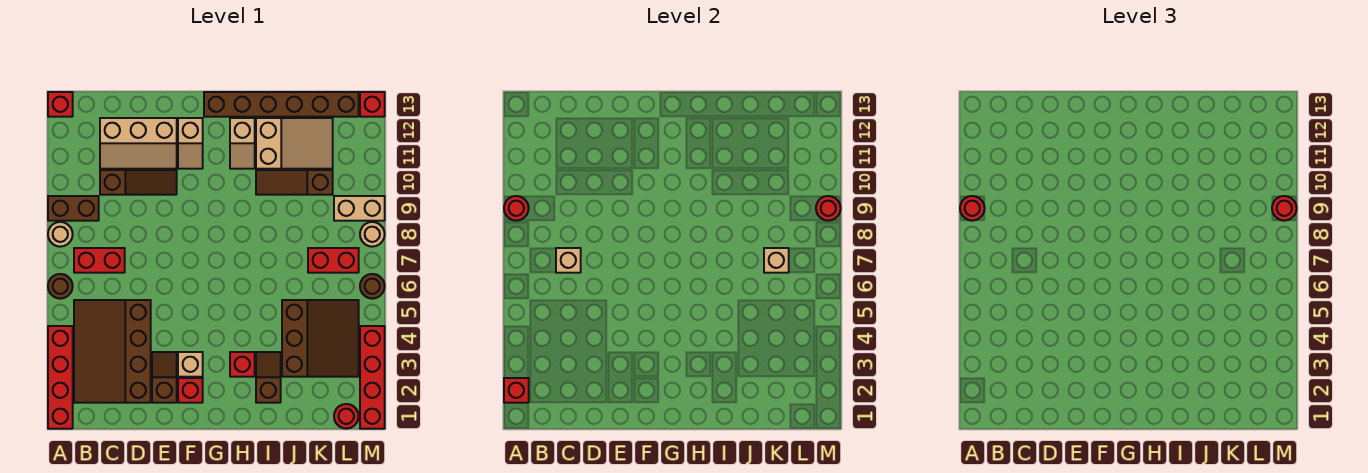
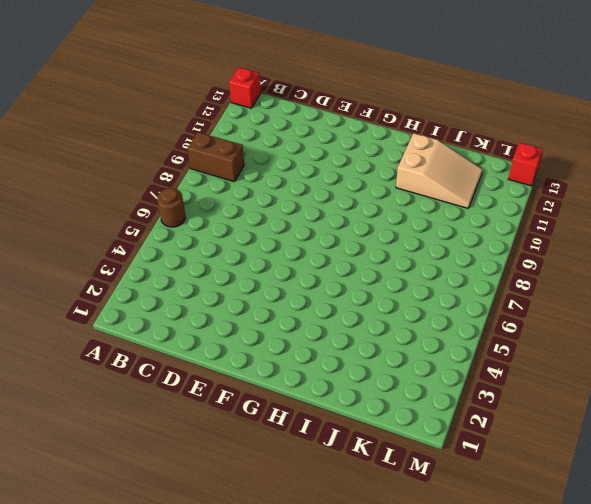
none -> red 1x4 brick [48,326,73,429]
none -> tan 1x1 round brick [48,222,73,247]
none -> brown 3x4 slope [74,300,151,403]
none -> red 1x2 brick [74,248,125,273]

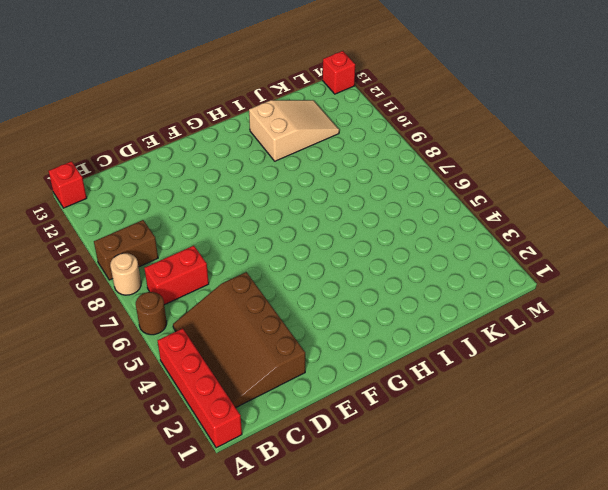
none -> brown 1x3 slope [100,170,177,195]
none -> tan 2x3 slope [100,118,177,169]
none -> brown 1x2 slope [152,352,177,403]
none -> red 1x1 brick [178,378,203,403]

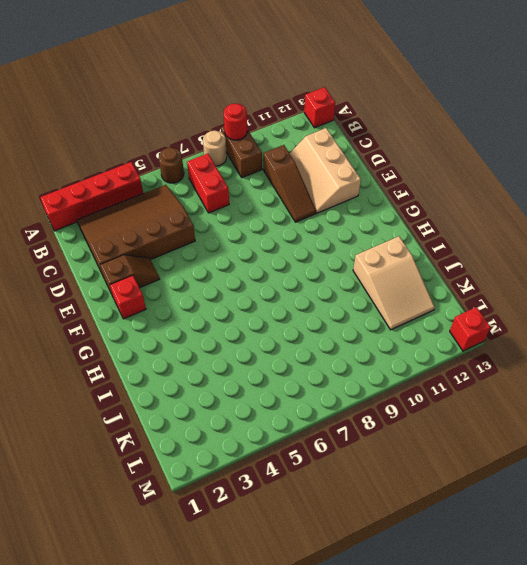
none -> tan 1x1 brick [178,352,203,377]
none -> tan 1x2 slope [178,118,203,169]
none -> brown 1x6 brick [204,92,359,117]
none -> red 1x1 brick [230,352,255,377]

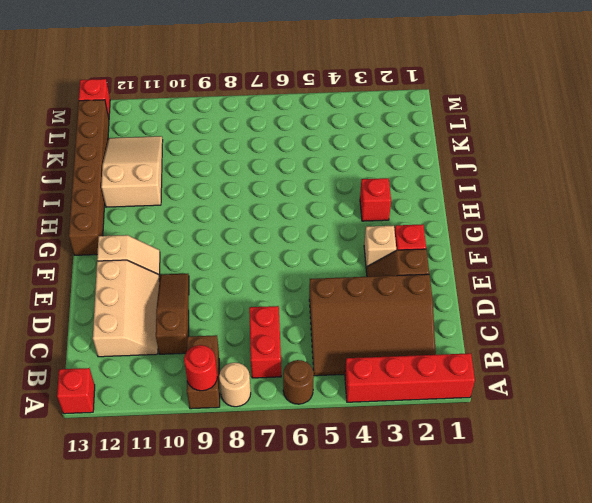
none -> tan 1x2 slope [230,118,255,169]
none -> brown 1x2 slope [256,352,281,403]
none -> brown 1x3 slope [256,170,333,195]
none -> brown 3x3 slope [282,300,359,377]

